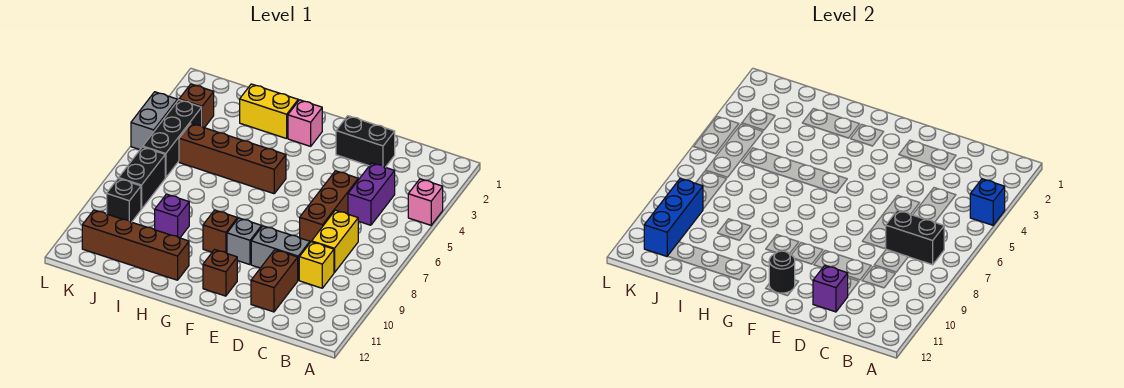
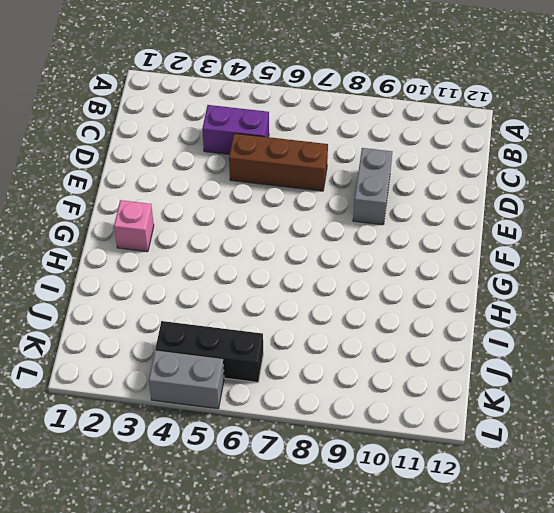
none -> pink 1x1 brick [408,179,443,225]
none -> yellow 1x2 brick [312,210,358,273]
none -> yellow 1x1 brick [299,242,334,288]

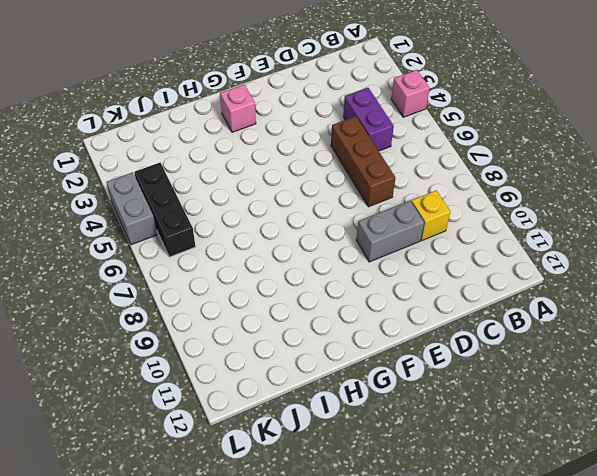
none -> yellow 1x2 brick [312,210,358,273]
none -> black 1x2 brick [336,116,395,167]
none -> brown 1x2 brick [251,250,298,312]

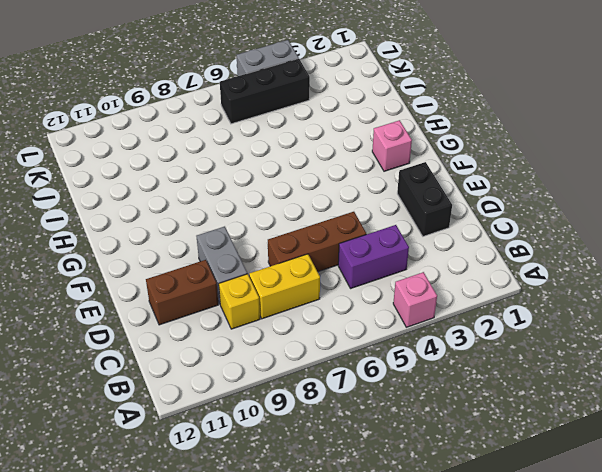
none -> grey 1x1 brick [227,218,262,265]
none -> brown 1x1 brick [203,250,237,296]
none -> brown 1x4 brick [179,124,286,194]

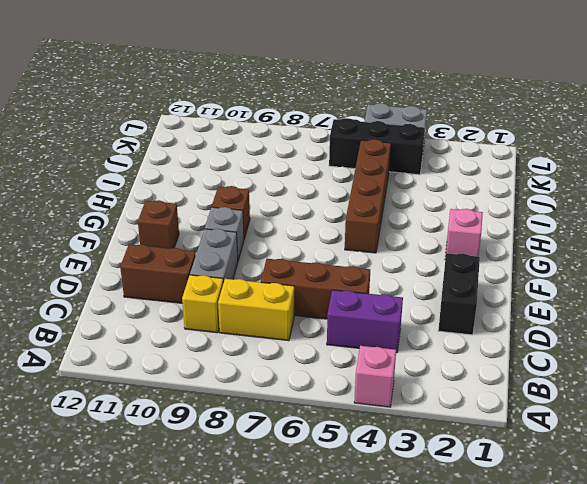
none -> yellow 1x2 brick [240,84,298,139]
none -> brown 1x4 brick [82,210,189,280]
none -> purple 1x1 brick [155,194,189,238]

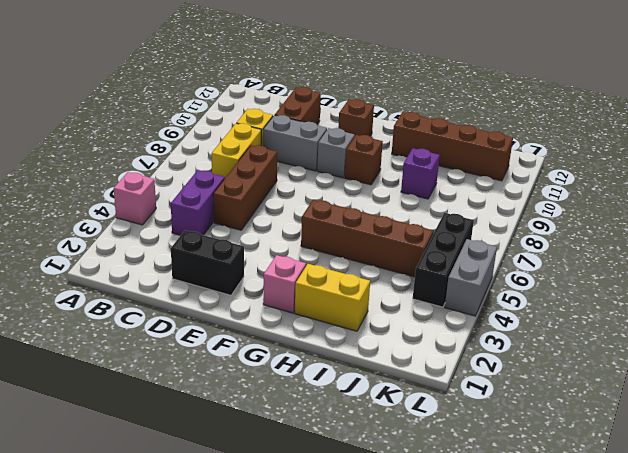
none -> brown 1x1 brick [179,84,214,128]
none -> black 1x2 brick [119,147,165,209]
none -> black 1x1 brick [107,178,141,222]

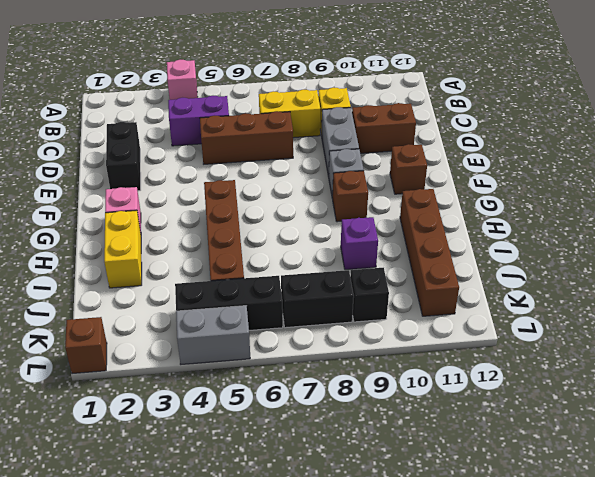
brown 1x1 brick [65,317,107,374] -> brown 1x1 brick moved to [179,84,214,128]
none -> blue 1x1 brick [970,179,1005,225]
none -> black 1x2 brick [886,210,944,265]
none -> purple 1x1 brick [813,266,848,312]

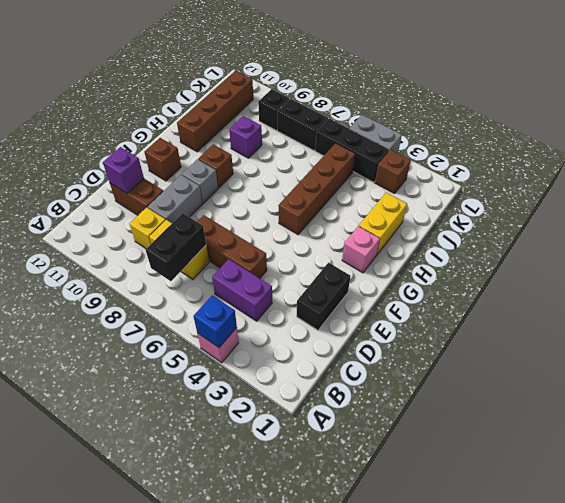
none -> black 1x1 round brick [769,251,795,293]
none -> blue 1x3 brick [644,178,703,256]

